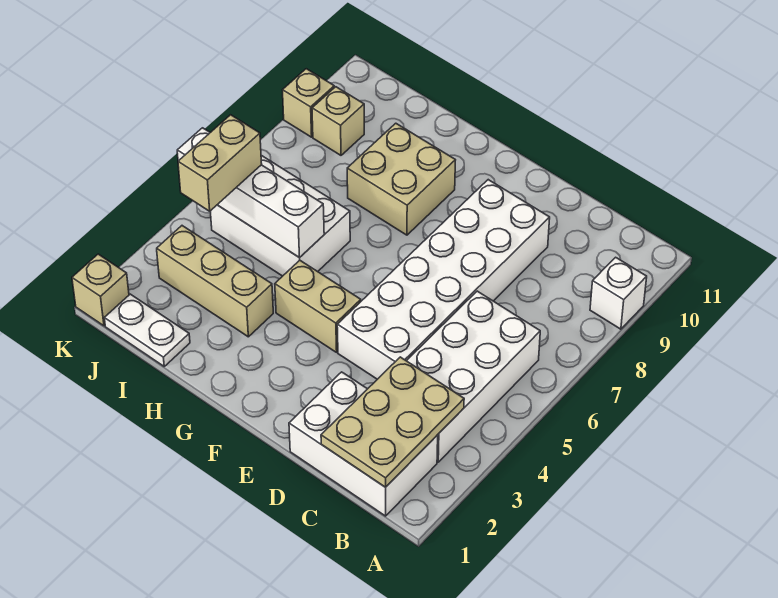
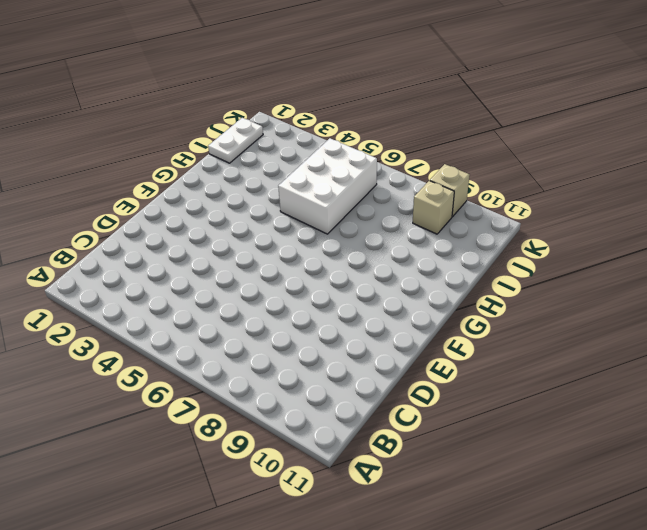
none -> white 1x1 brick [590,257,647,329]
none -> white 2x3 brick [289,372,438,516]
none -> white 2x4 brick [407,291,540,462]

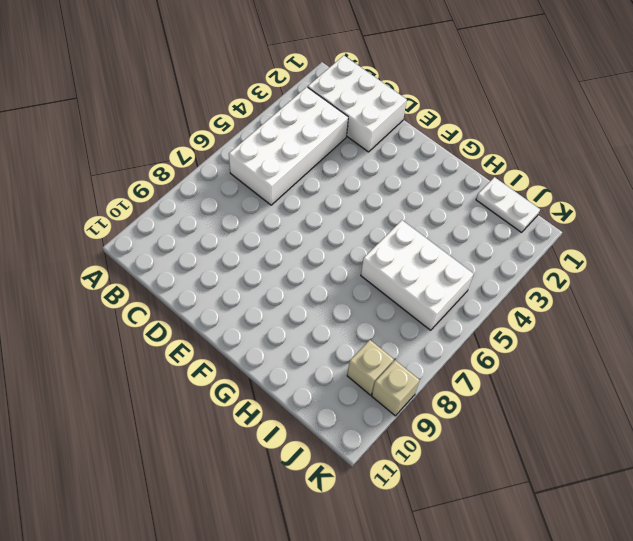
none -> white 1x1 brick [590,257,647,329]
none -> white 2x6 brick [337,180,550,379]
none -> tan 1x2 brick [275,260,361,352]

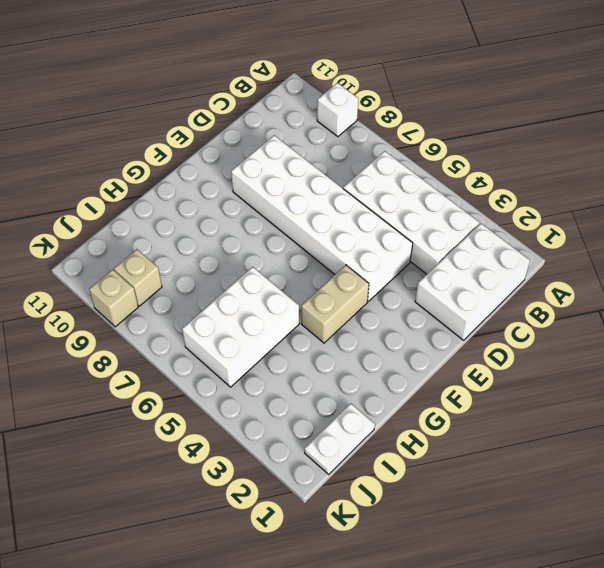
none -> tan 2x2 brick [347,123,455,235]
none -> tan 1x3 brick [157,226,273,337]
none -> tan 1x1 brick [72,254,129,326]

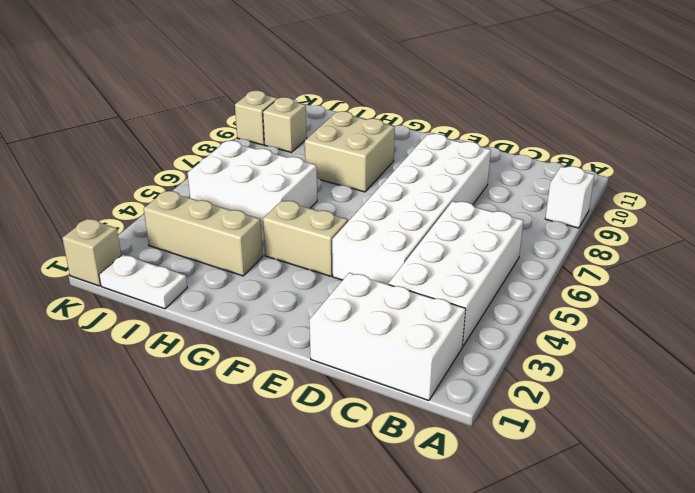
none -> tan 2x3 plate [321,357,464,487]
none -> white 1x4 brick [177,128,324,258]
none -> tan 1x2 brick [178,115,262,211]

